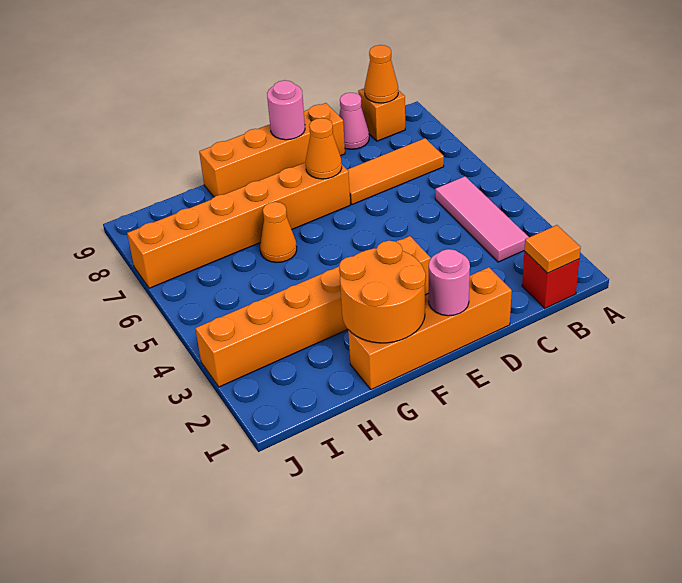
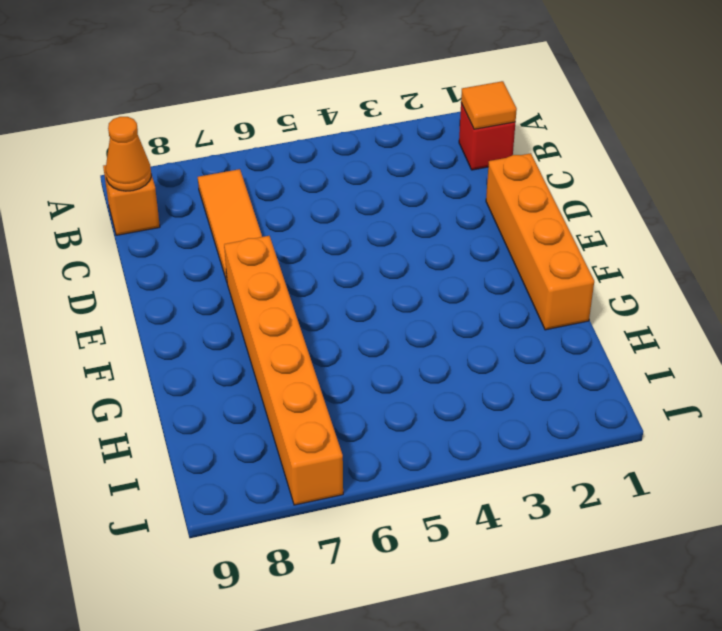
none -> pink 1x3 tile [435,176,529,262]
none -> pink 1x1 cone [339,93,369,149]
none -> orange 1x4 brick [199,103,345,197]

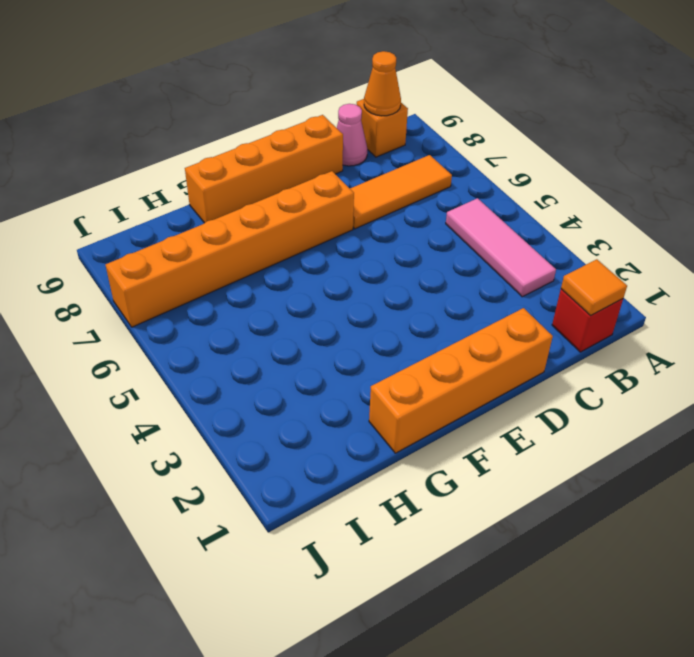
none -> orange 1x6 brick [195,236,431,387]
none -> orange 1x1 cone [260,202,297,263]
none -> pink 1x1 round brick [429,249,470,316]

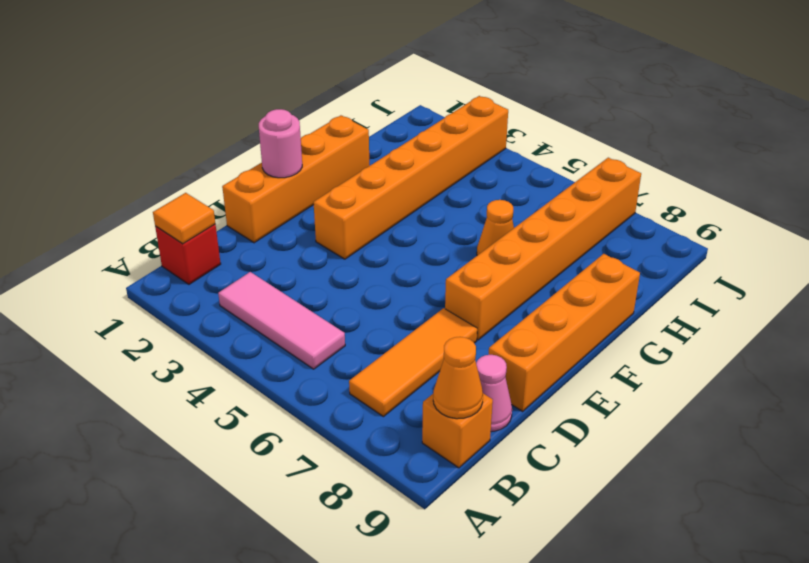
none -> orange 1x1 cone [306,118,342,179]
none -> pink 1x1 round brick [267,80,305,140]
none -> orange 2x2 round brick [339,241,426,343]

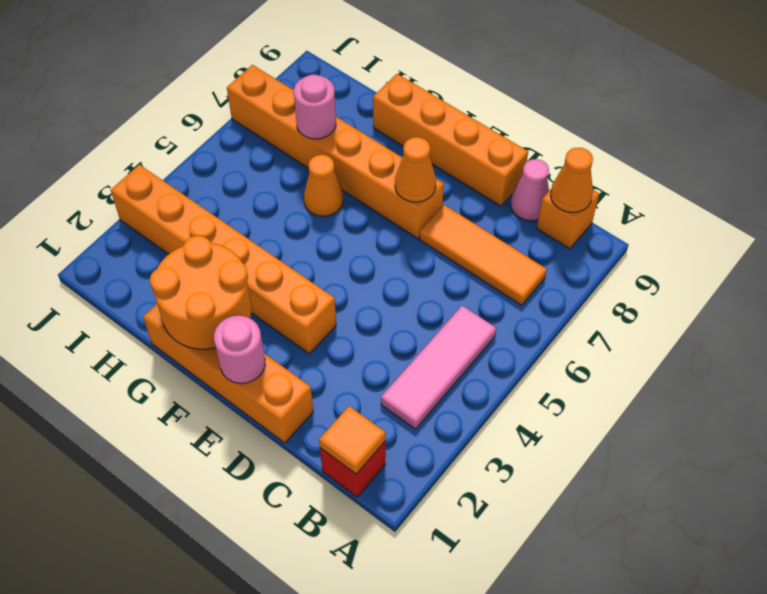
pink 1x1 round brick [294,75,336,139] -> pink 1x1 round brick moved to [267,80,305,140]

